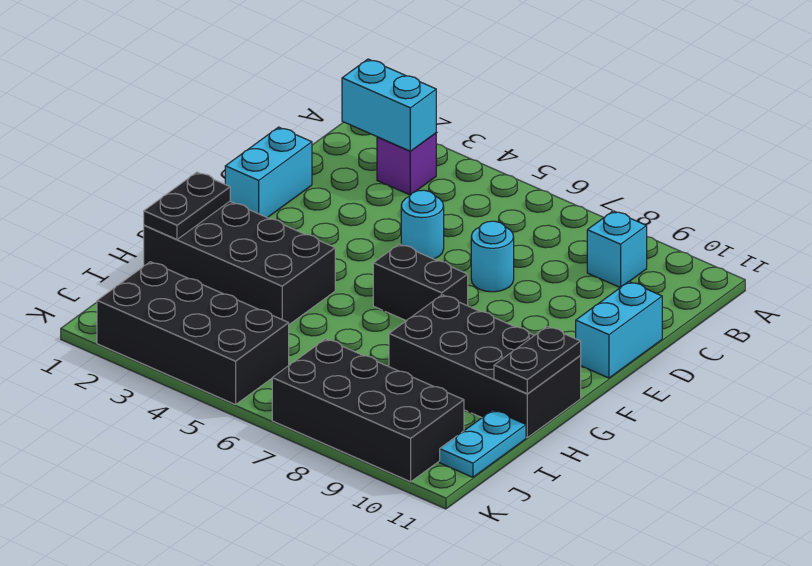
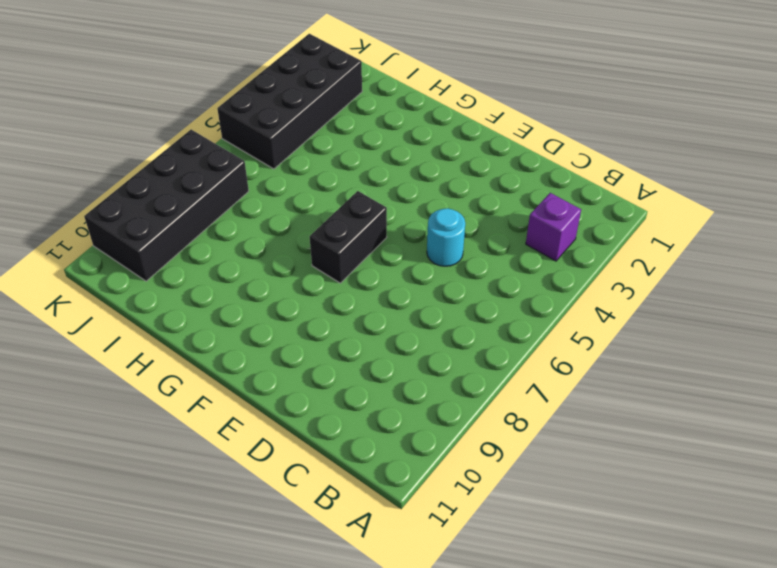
none -> cyan 1x1 brick [587,211,647,287]
none -> cyan 1x2 brick [225,127,312,218]
none -> cyan 1x1 round brick [471,221,514,292]

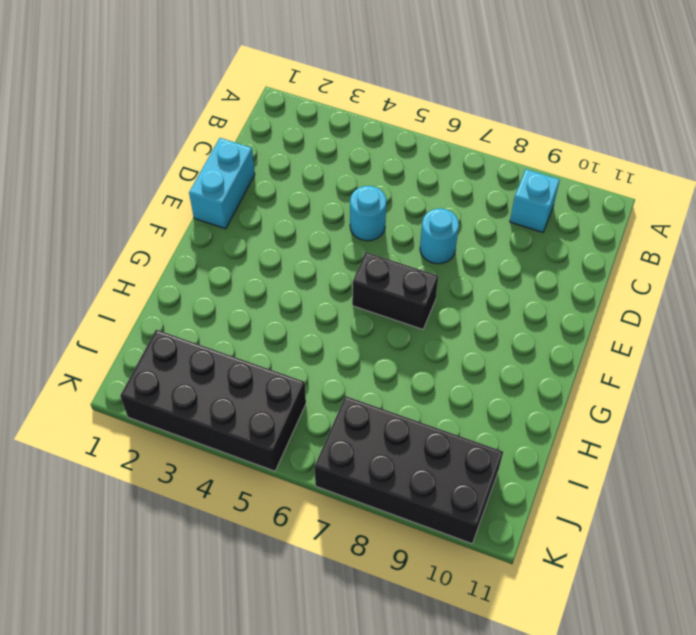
none -> purple 1x1 brick [377,133,436,195]
none -> cyan 1x2 brick [576,282,662,378]
none -> black 2x4 brick [144,201,335,324]

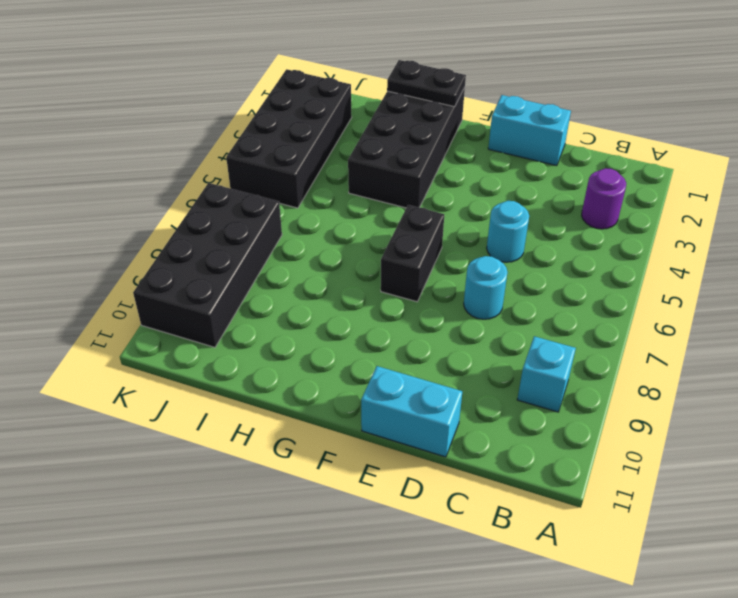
purple 1x1 round brick [582,168,626,229] -> purple 1x1 brick [377,133,436,195]
none -> black 2x4 brick [389,295,581,437]
none -> cyan 1x2 plate [440,410,526,477]
none -> cyan 1x2 brick [342,59,436,151]

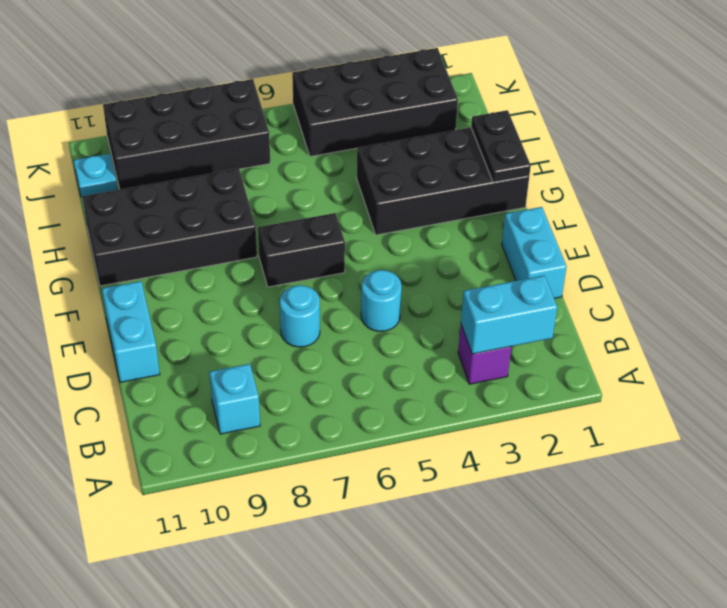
cyan 1x1 plate [74,154,118,197] -> cyan 1x2 plate [440,410,526,477]
none -> black 1x2 plate [494,326,581,394]

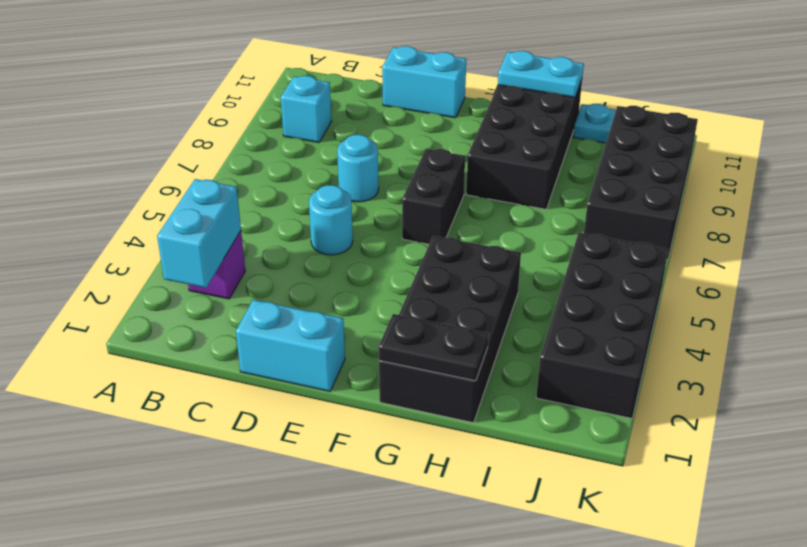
cyan 1x2 plate [498,51,584,97] -> black 1x2 plate [494,326,581,394]

